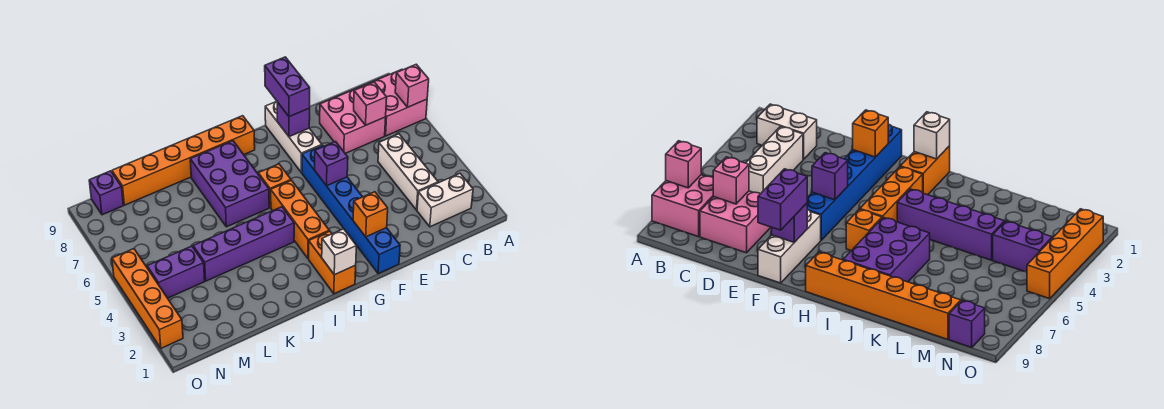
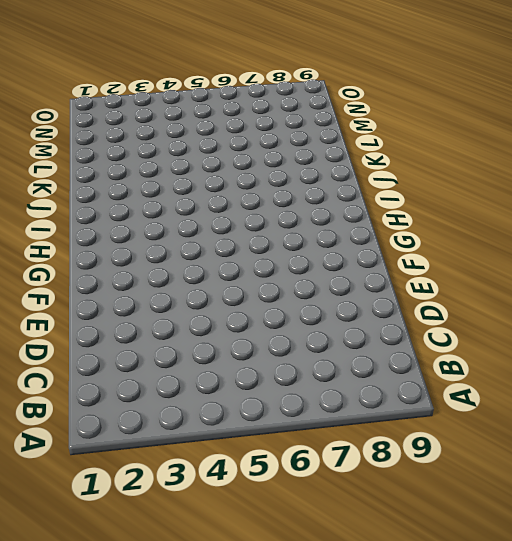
none -> pink 2x2 brick [362,70,427,136]
none -> white 1x2 brick [417,173,473,227]
none -> white 1x3 brick [378,134,438,210]

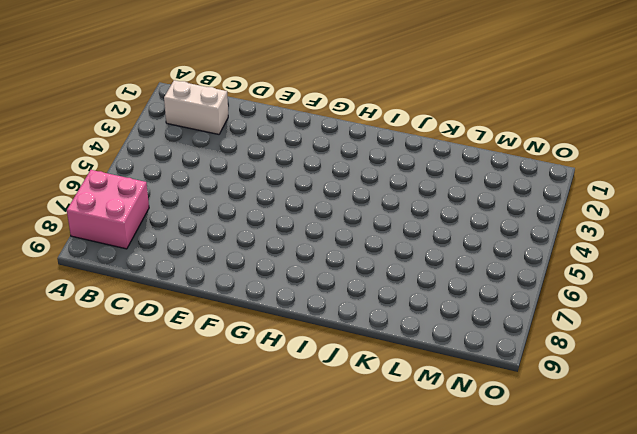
none -> white 1x3 brick [378,134,438,210]
none -> pink 2x2 brick [320,87,386,153]
none -> blue 1x6 brick [302,145,400,274]

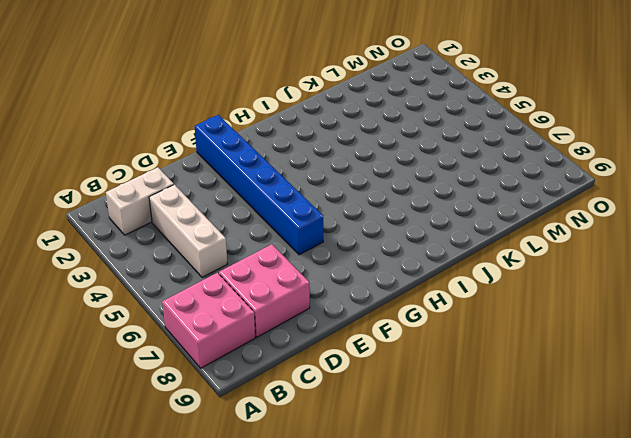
none -> white 1x3 brick [265,101,322,172]
none -> orange 1x2 brick [309,231,356,294]
none -> orange 1x3 brick [271,180,329,259]

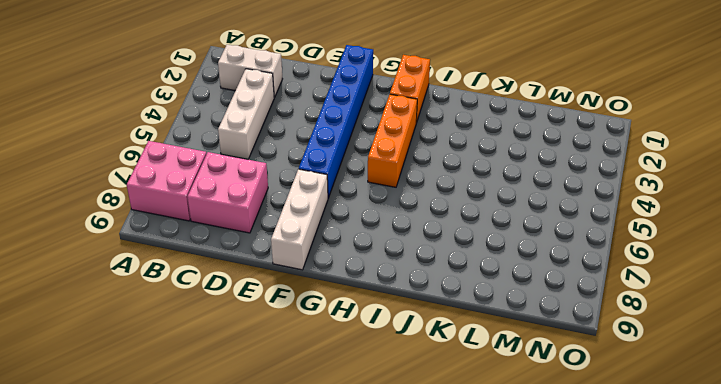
none -> orange 1x1 brick [258,164,291,208]
none -> orange 1x6 brick [112,116,255,205]
none -> purple 1x4 brick [193,207,294,281]

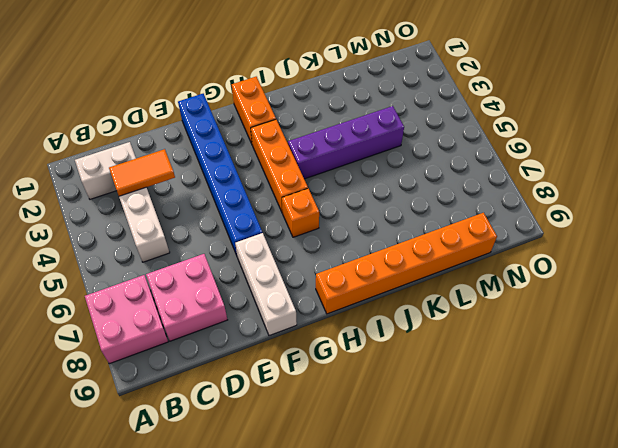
orange 1x2 tile [109,149,175,196] -> none
none -> purple 2x3 brick [190,141,269,227]
none -> purple 1x2 brick [147,246,205,298]
none -> purple 1x1 brick [89,171,123,215]

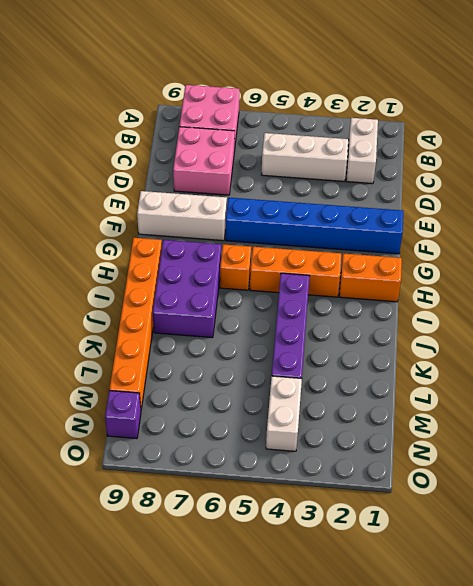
purple 2x3 brick [153,240,221,338] -> purple 2x3 brick turned to [190,141,269,227]
white 1x2 brick [266,376,302,451] -> purple 1x2 brick [147,246,205,298]
none -> orange 1x4 brick [112,249,183,348]
none -> pink 1x1 brick [395,64,429,107]
none -> pink 1x1 brick [354,82,387,125]

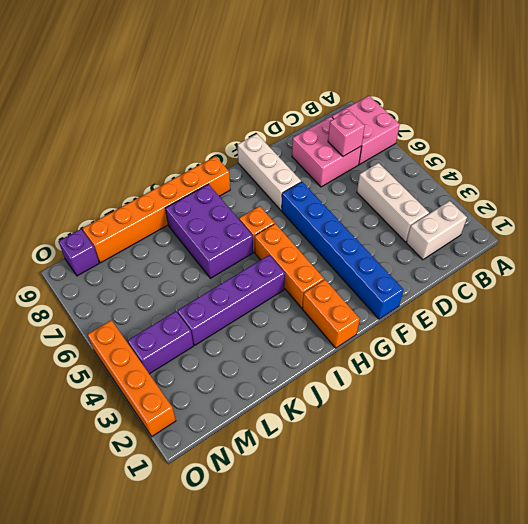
none -> pink 1x1 brick [395,64,429,107]
none -> orange 1x1 brick [353,192,388,237]
none -> purple 1x1 brick [314,142,348,186]

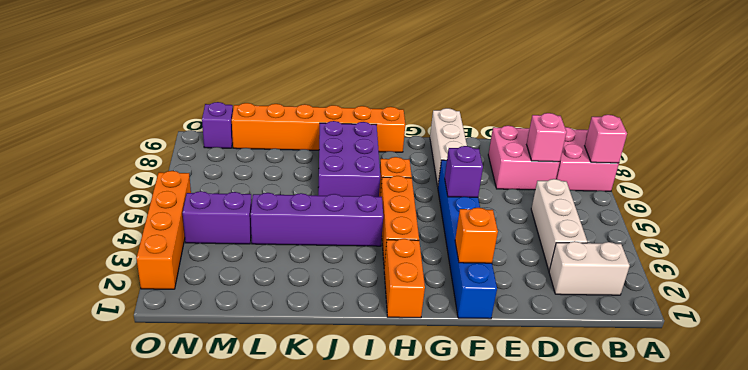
none -> purple 1x1 brick [277,102,310,137]
none -> white 1x1 brick [322,229,356,275]
none -> purple 1x2 brick [265,57,310,117]

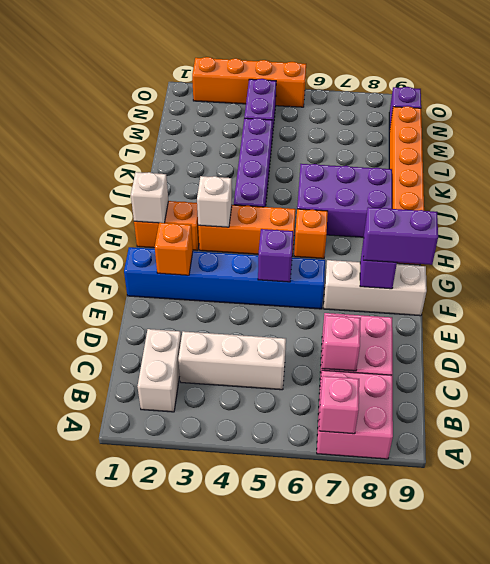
white 1x1 brick [197,176,232,227] -> none

